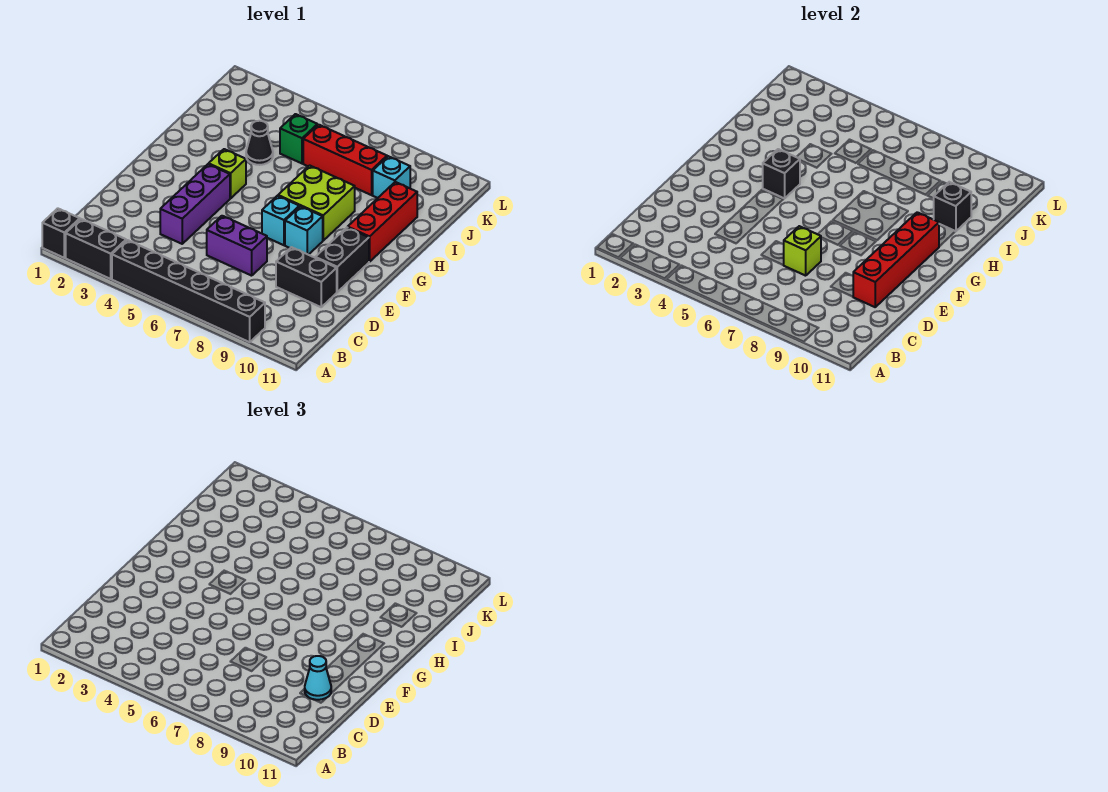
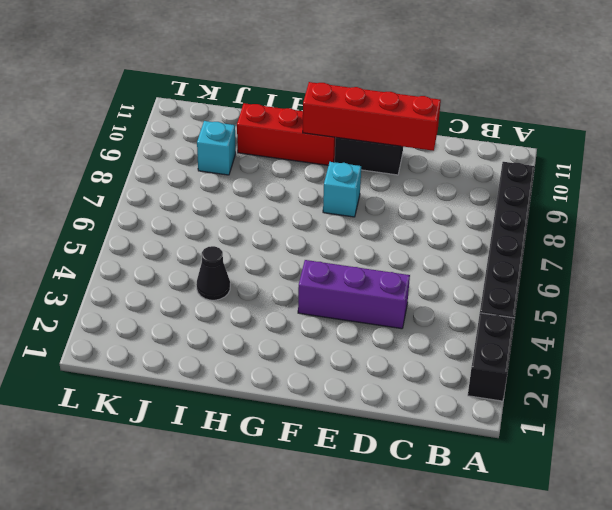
none -> black 1x1 brick [42,208,80,258]
none -> purple 1x2 brick [207,216,267,276]
none -> black 1x2 brick [276,247,337,307]

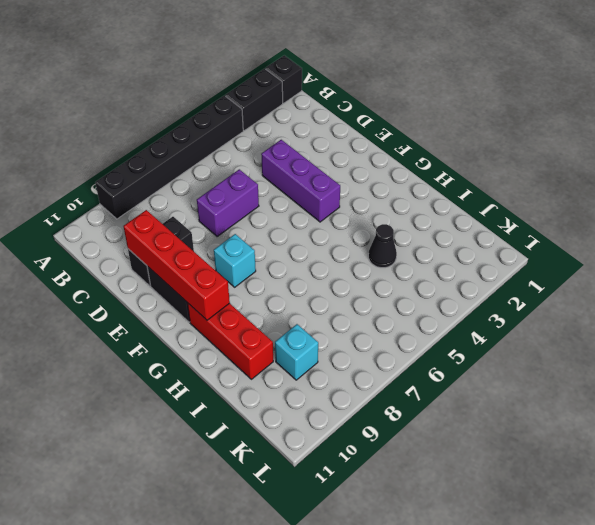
none -> cyan 1x1 brick [262,196,299,245]
none -> lime 1x1 brick [209,149,246,198]
none -> lime 2x2 brick [278,165,355,240]

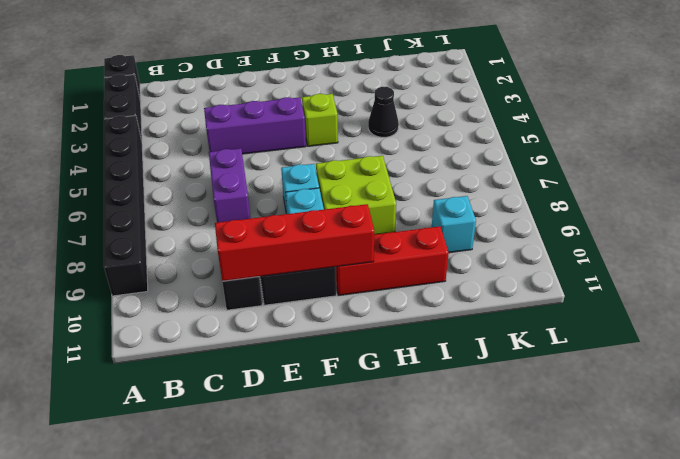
none -> green 1x1 brick [280,114,317,163]
none -> red 1x3 brick [303,125,387,195]
none -> lime 1x1 brick [784,226,821,276]

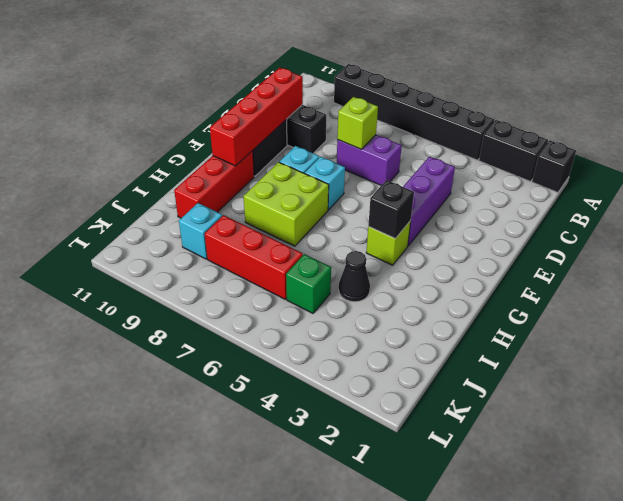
none -> black 1x1 brick [933,182,971,231]
none -> cyan 1x1 cone [305,656,331,700]

